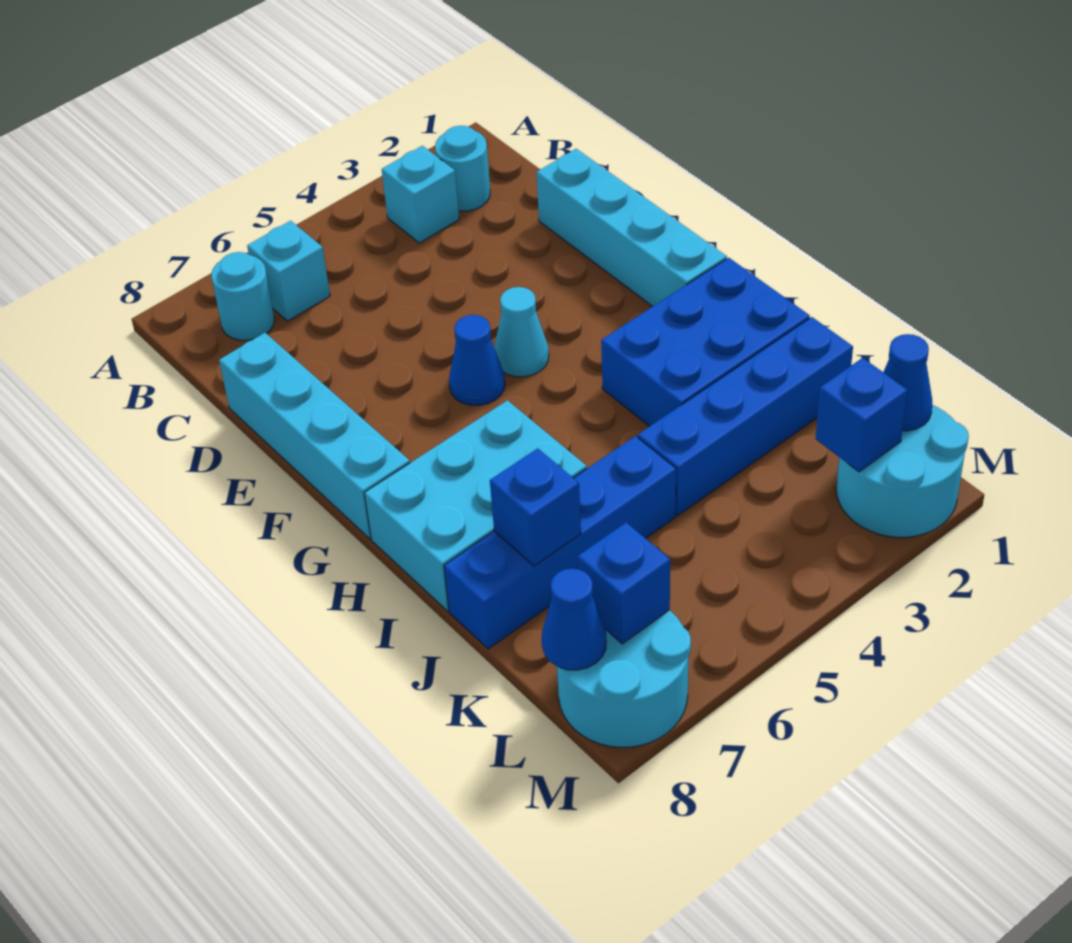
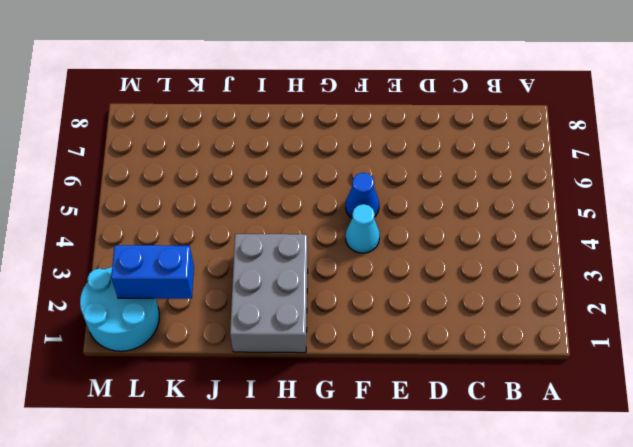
grey 2x3 brick [230,234,308,353] -> blue 2x3 brick [601,258,810,426]
blue 1x2 brick [111,245,194,299] -> blue 1x1 brick [816,358,908,472]
none -> cyan 1x1 round brick [435,126,490,211]
none -> cyan 1x1 brick [382,146,459,243]
none -> cyan 1x1 brick [247,221,330,321]

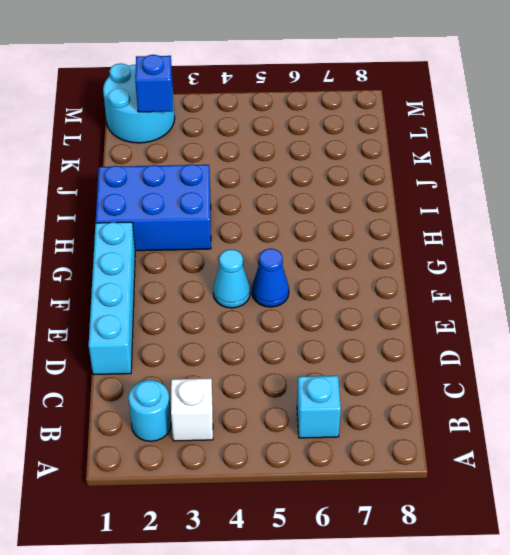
white 1x1 brick [171,379,213,441] -> cyan 1x1 brick [382,146,459,243]
none -> cyan 1x1 round brick [211,252,275,340]
none -> cyan 1x4 brick [219,333,410,539]
none -> cyan 2x3 brick [364,400,587,611]

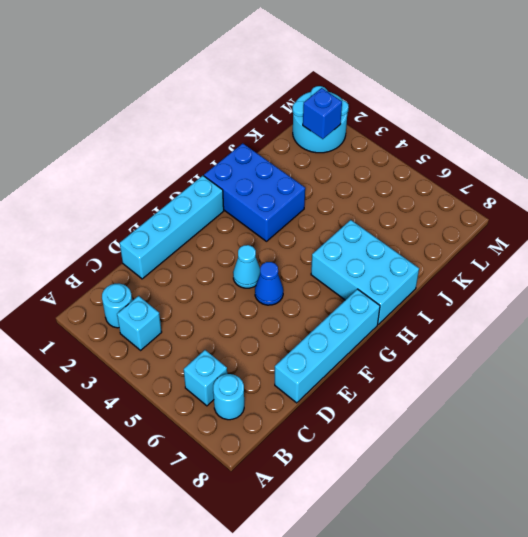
none -> blue 1x4 brick [638,317,853,515]
none -> blue 1x4 brick [444,436,676,649]
none -> cyan 2x2 round brick [557,610,691,747]

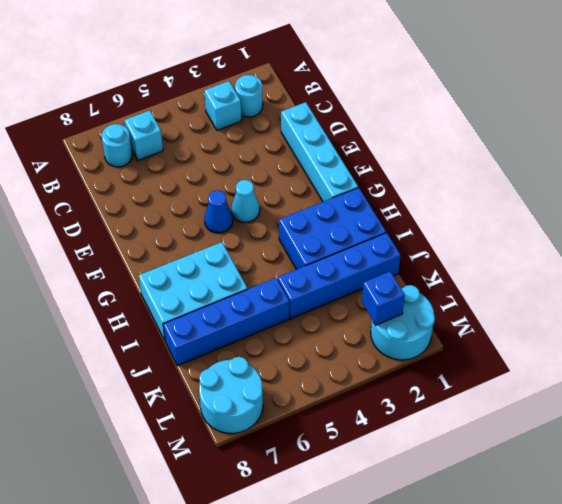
none -> cyan 1x4 brick [219,333,410,539]
none -> blue 1x1 brick [490,448,581,566]
none -> blue 1x1 cone [883,334,932,431]

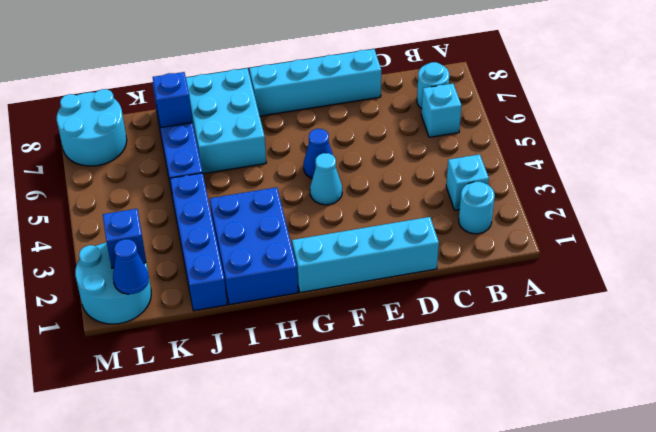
none -> blue 1x1 brick [578,523,670,644]
none -> blue 1x1 cone [542,569,606,670]

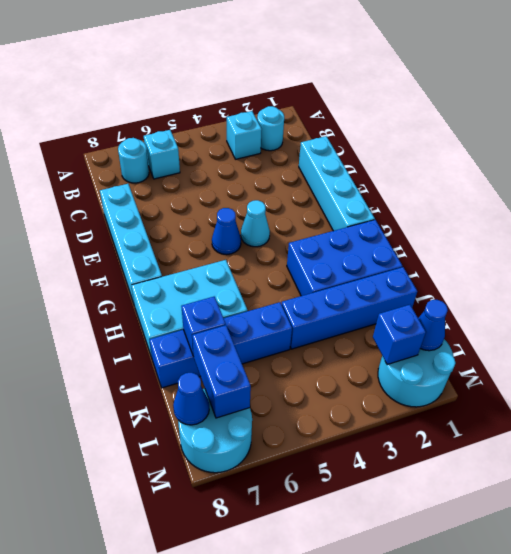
blue 1x2 brick [192,325,251,418] -> blue 1x1 brick [578,523,670,644]

